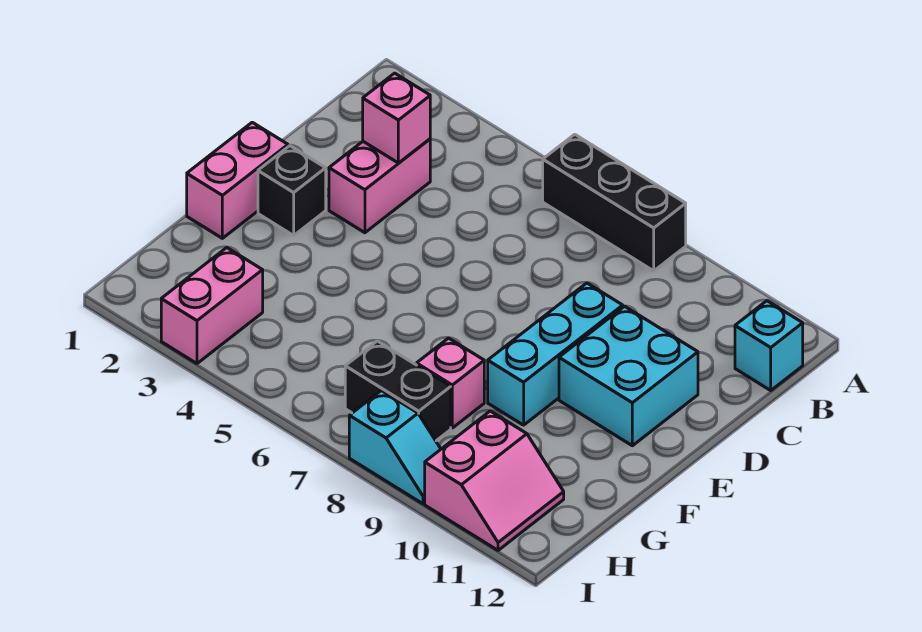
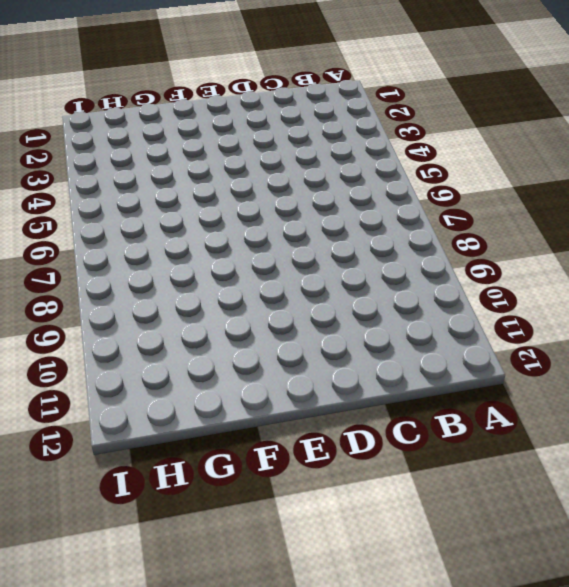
none -> black 1x3 brick [543,134,686,271]
none -> cyan 1x1 brick [735,301,803,390]
none -> pink 1x2 brick [329,139,430,233]

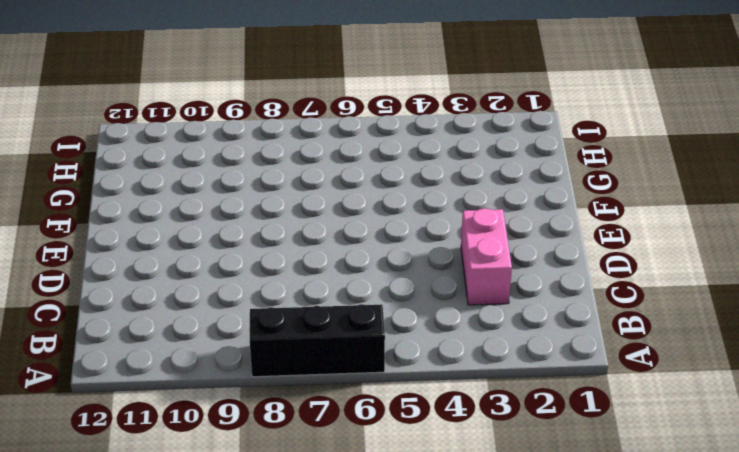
none -> cyan 1x1 brick [735,301,803,390]
none -> cyan 1x3 brick [488,283,623,425]
none -> cyan 2x2 brick [559,306,698,446]

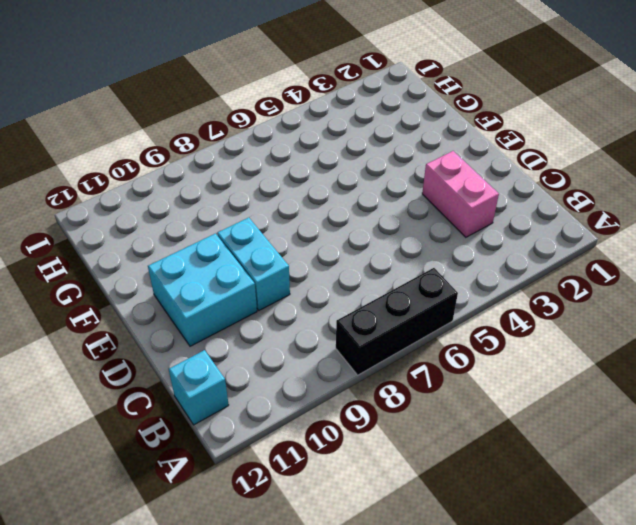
cyan 1x2 brick [217,218,290,310] -> cyan 1x3 brick [488,283,623,425]
none -> pink 1x2 brick [187,122,288,238]
none -> black 1x1 brick [258,146,326,235]
none -> pink 1x1 brick [417,338,484,428]

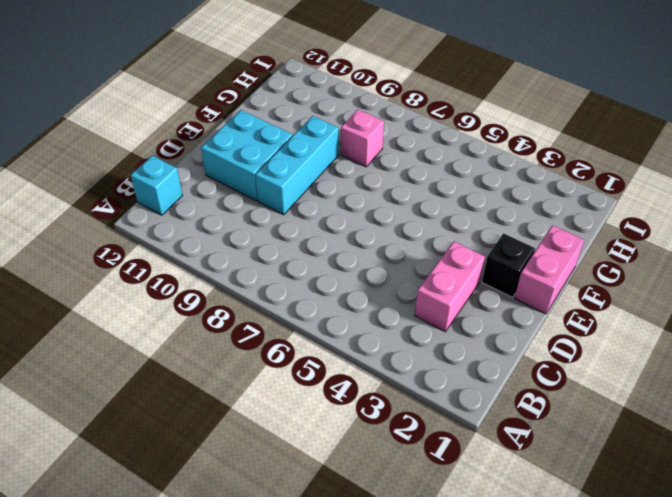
none -> black 1x3 brick [543,134,686,271]
none -> pink 1x2 brick [161,248,263,363]
none -> black 1x2 brick [345,341,451,441]

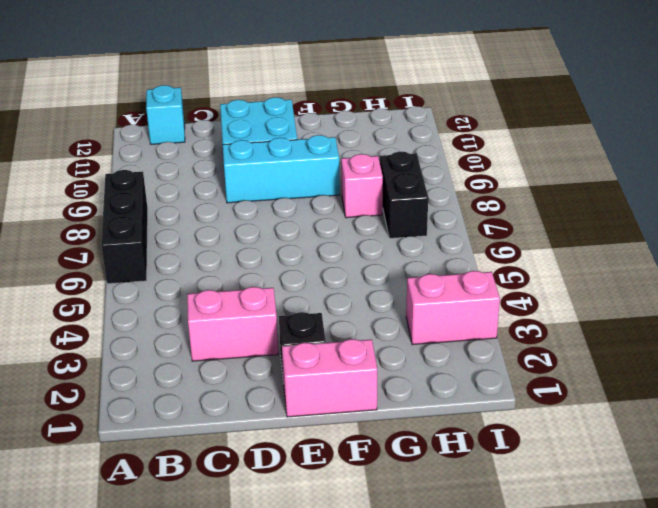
none -> pink 2x2 slope [425,411,564,550]
none -> cyan 1x2 slope [349,391,441,504]
none -> pink 1x1 brick [363,73,430,163]

